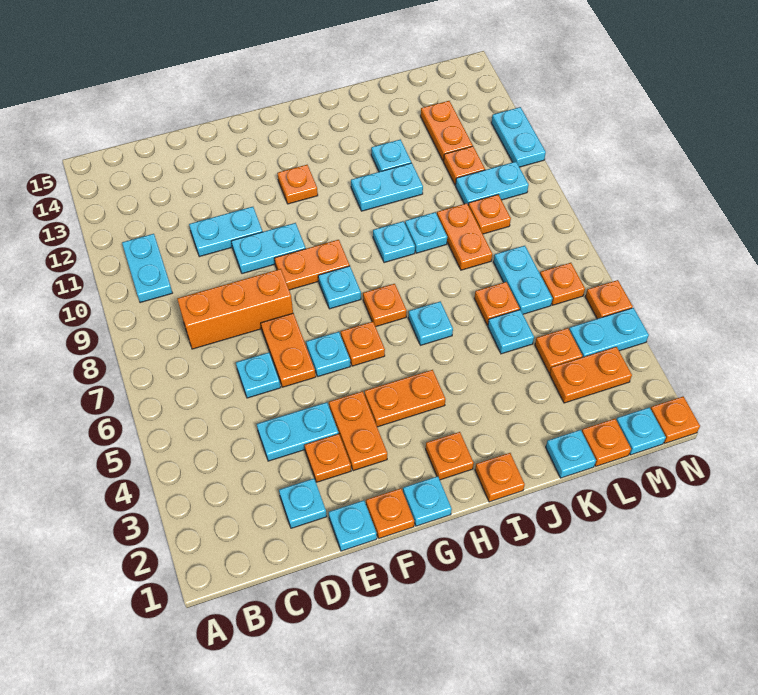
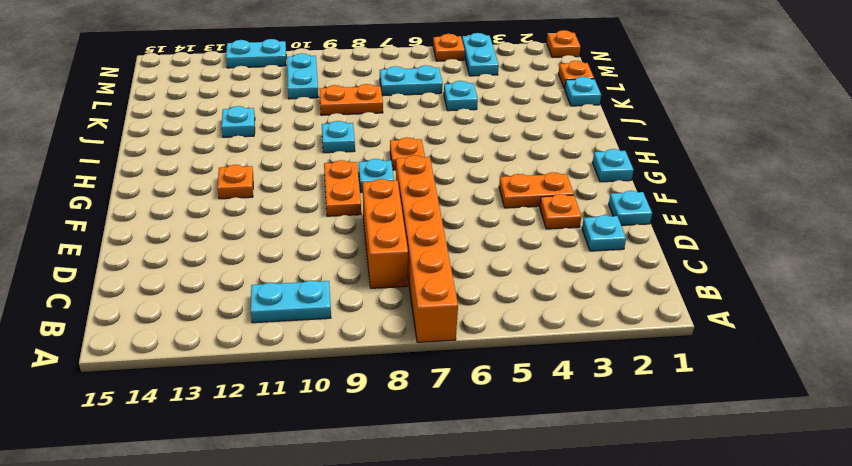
orange 1x6 brick [396,155,458,342] -> orange 1x2 plate [261,313,316,387]
none -> cyan 1x2 plate [257,402,339,461]
none -> cyan 1x1 plate [236,352,281,398]
none -> cyan 1x2 plate [189,207,263,257]
none -> cyan 1x2 plate [231,223,306,274]

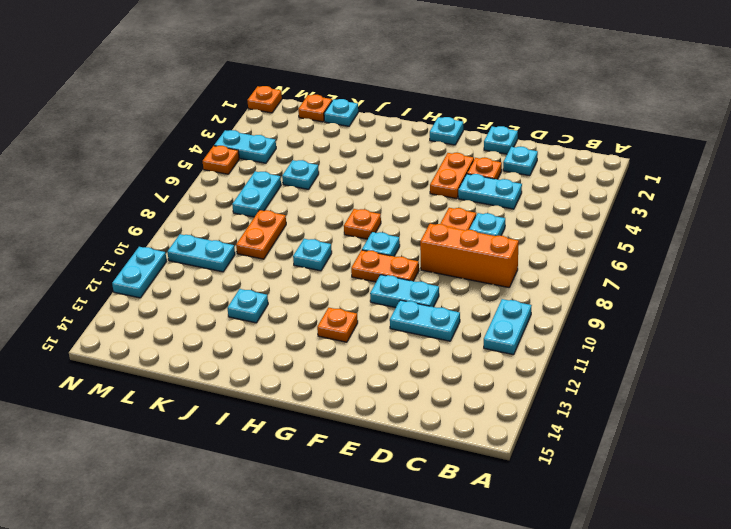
none -> orange 1x1 plate [366,488,414,538]
none -> cyan 1x1 plate [306,332,350,376]
none -> orange 1x2 plate [365,370,445,427]
none -> orange 1x1 plate [341,322,385,366]

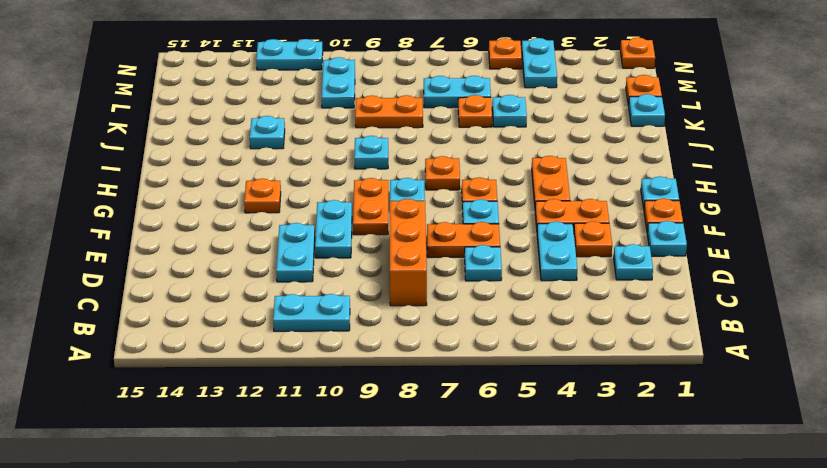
none -> orange 1x1 plate [426,432,474,480]
none -> orange 1x1 plate [475,453,525,502]
none -> cyan 1x1 plate [408,301,453,345]
none -> cyan 1x2 plate [351,163,423,211]

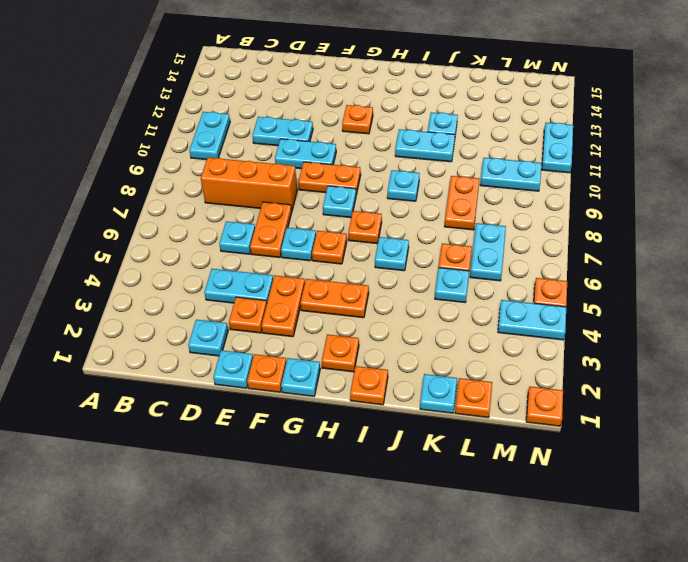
none -> cyan 1x1 plate [405,212,447,253]
none -> orange 1x2 plate [550,347,632,403]
none -> orange 1x1 plate [535,328,583,373]
none -> orange 1x1 plate [468,195,511,234]

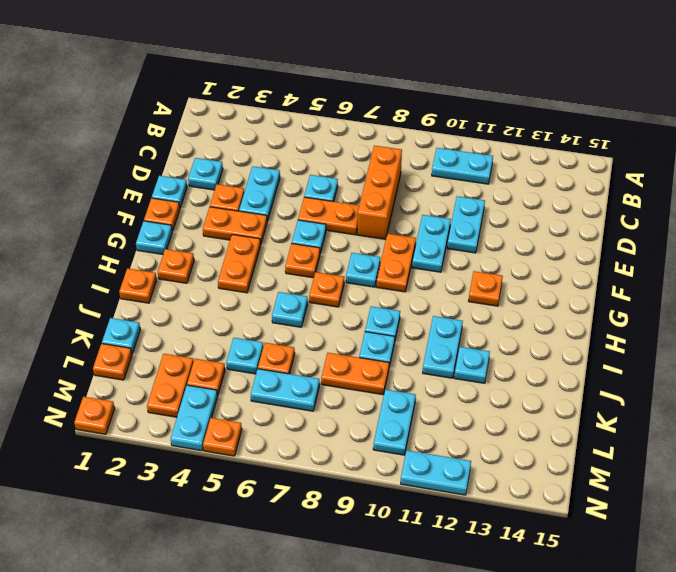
none -> orange 1x1 plate [468,195,511,234]
none -> orange 1x1 plate [444,146,485,185]
none -> orange 1x2 plate [421,101,473,161]
none -> cyan 1x1 plate [616,407,666,455]

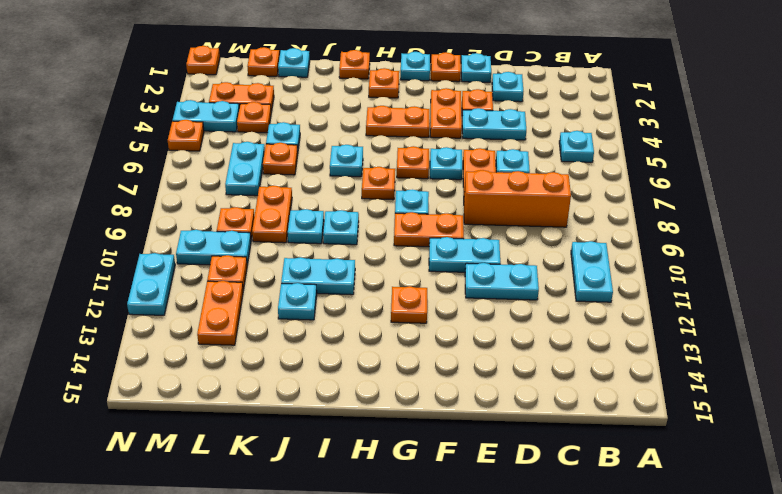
cyan 1x1 plate [559,131,594,162] -> cyan 1x1 plate moved to [616,407,666,455]
none -> orange 1x1 plate [540,263,585,305]

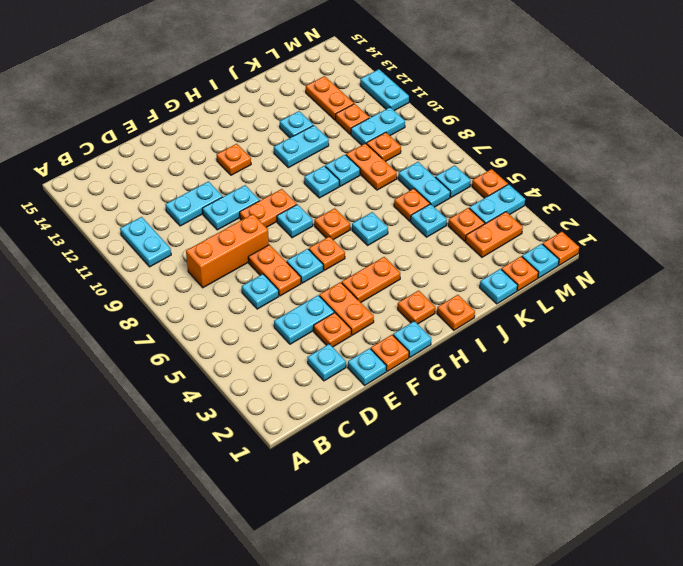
cyan 1x1 plate [435,165,471,197] -> orange 1x1 plate [540,263,585,305]

